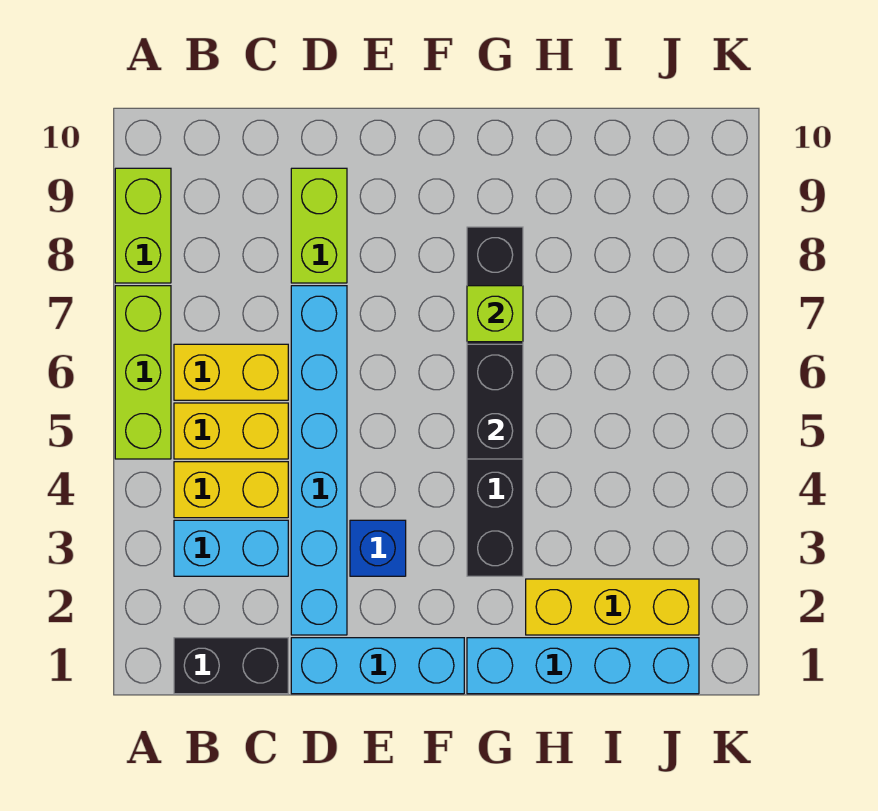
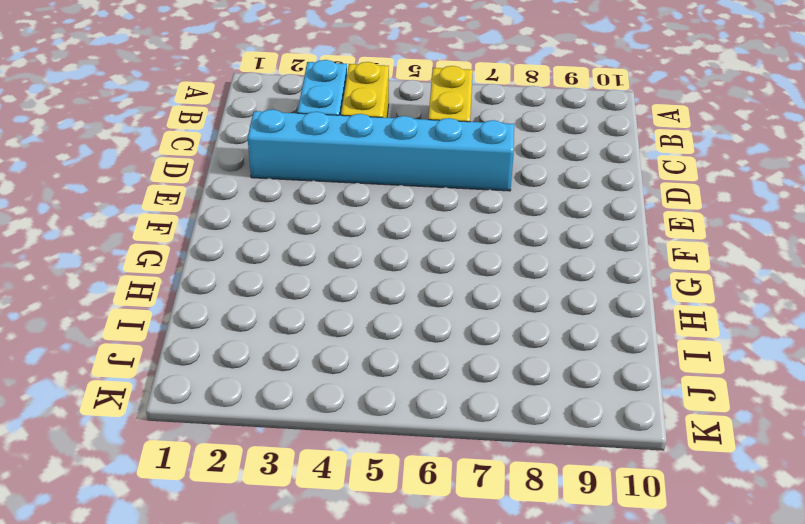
none -> lime 1x3 brick [115,286,171,459]
none -> lime 1x2 brick [115,168,171,283]
none -> black 1x2 brick [174,638,288,694]

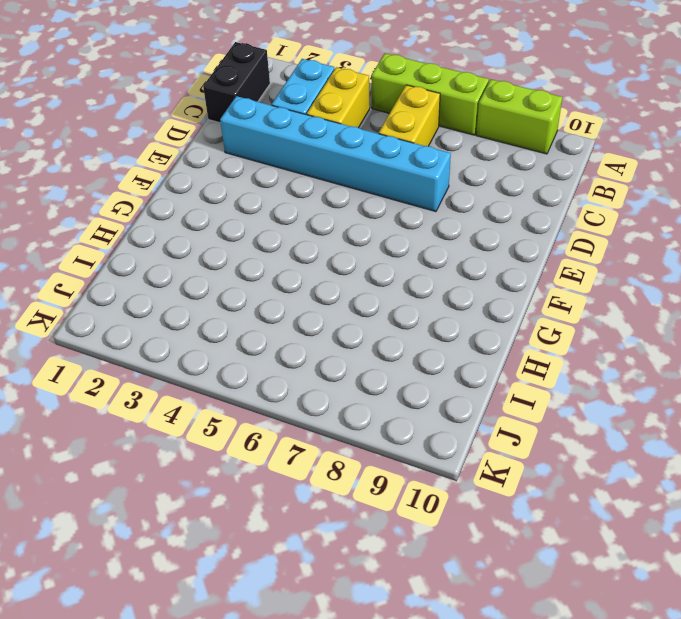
none -> yellow 1x2 brick [174,403,288,459]
none -> cyan 1x3 brick [291,638,464,694]
none -> lime 1x2 brick [291,168,347,283]

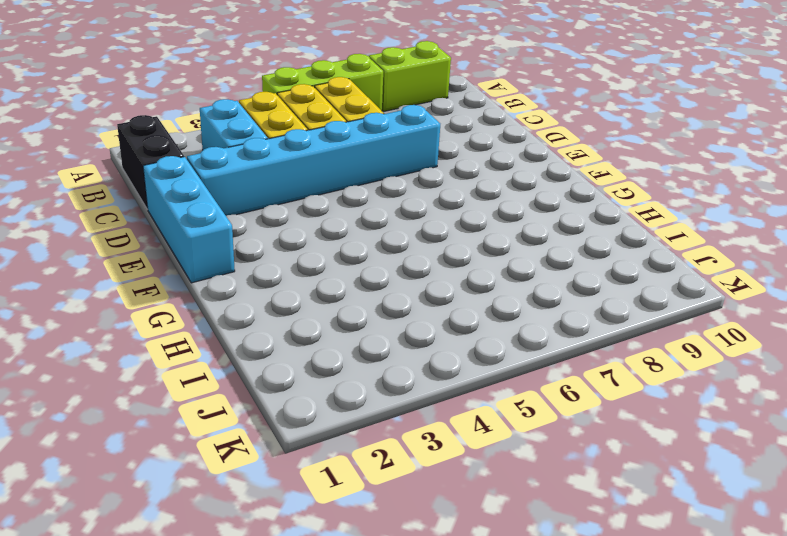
none -> lime 1x2 brick [291,168,347,283]
none -> blue 1x1 brick [350,520,406,576]
none -> cyan 1x4 brick [467,638,699,694]

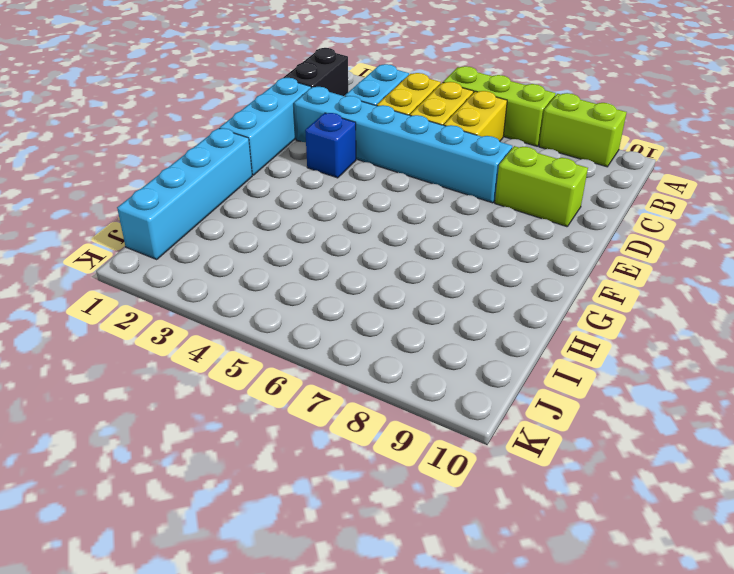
none -> black 1x6 brick [467,227,523,576]
none -> yellow 1x3 brick [526,579,699,635]
none -> black 1x2 brick [467,344,523,459]

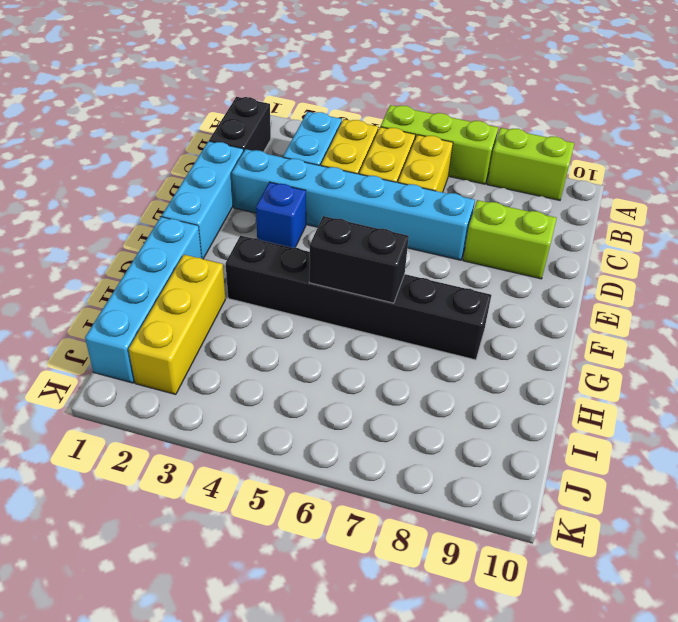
none -> lime 1x1 brick [467,286,523,342]

